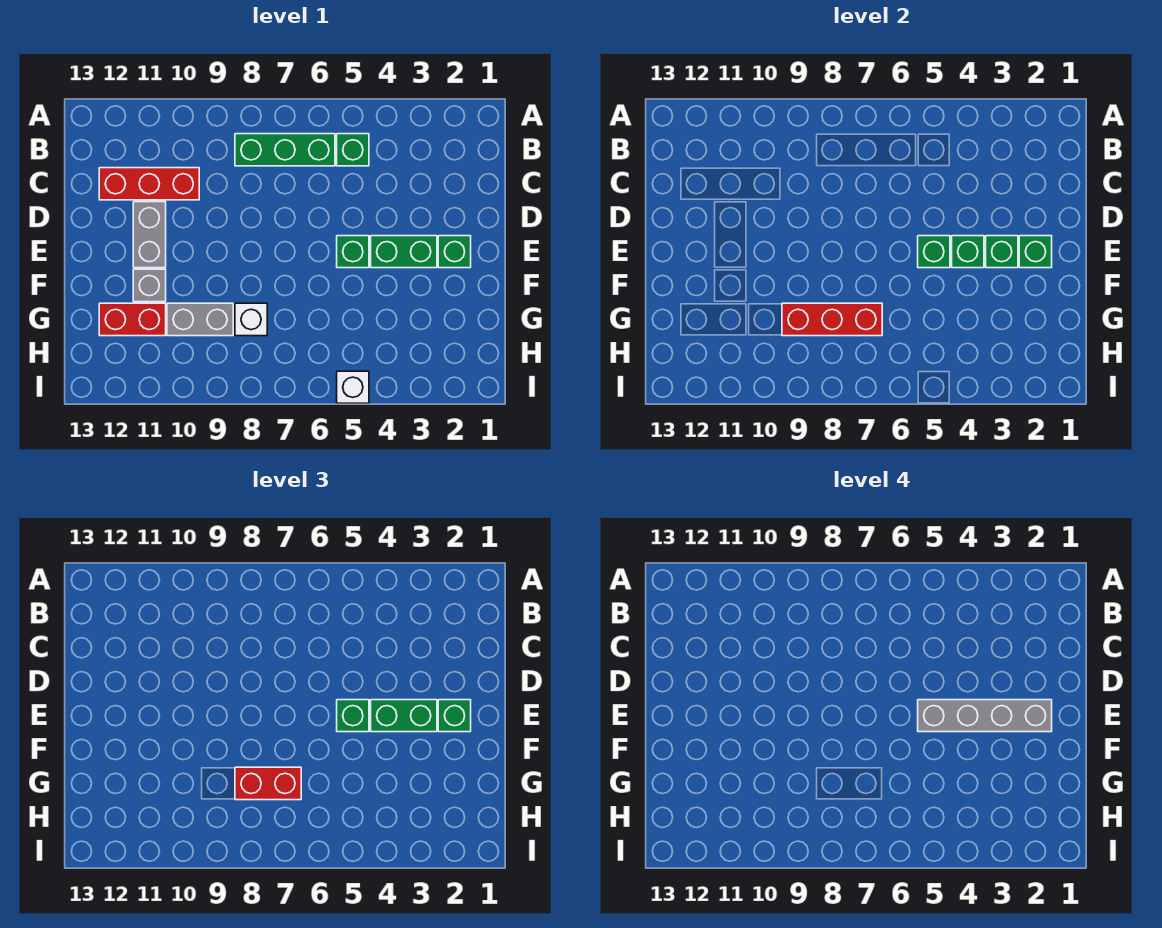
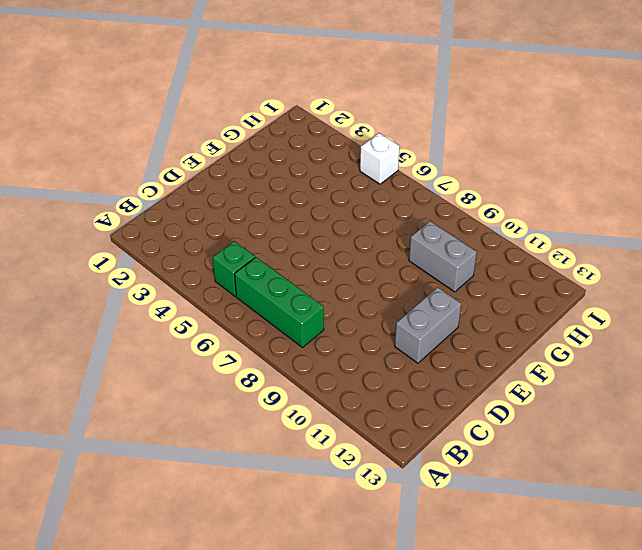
none -> red 1x3 brick [99,168,199,200]
none -> green 1x1 brick [438,236,471,268]
none -> green 1x2 brick [371,236,437,268]

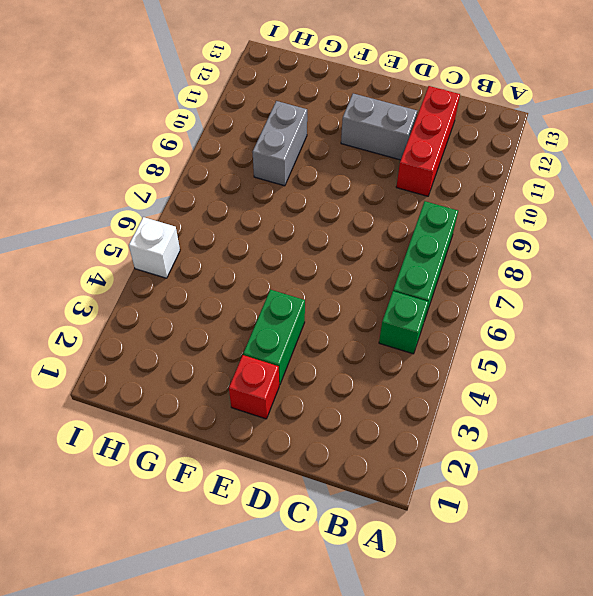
red 1x1 brick [229,355,279,419] -> green 1x1 brick [438,236,471,268]
none -> green 1x1 brick [337,236,369,268]
none -> grey 1x1 brick [133,269,166,302]
none -> white 1x1 brick [235,303,267,336]

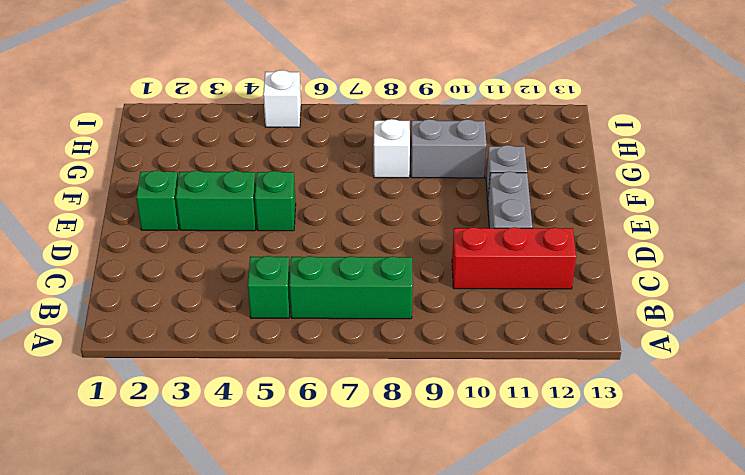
none -> red 1x2 brick [99,303,166,336]
none -> green 1x1 brick [1019,236,1052,268]
none -> green 1x1 brick [986,236,1018,268]

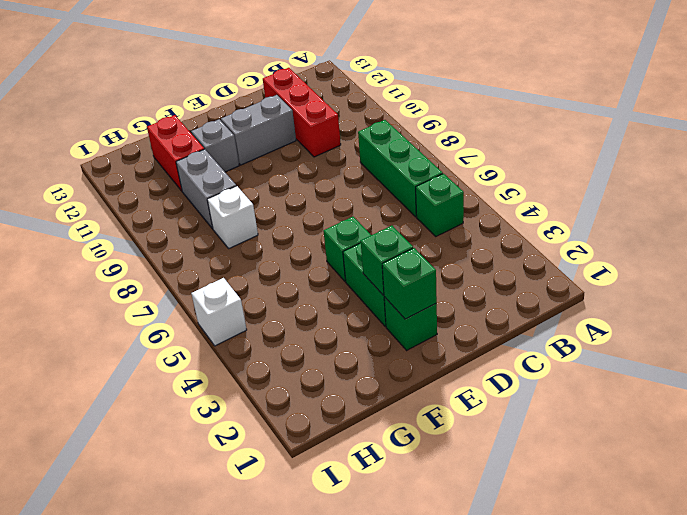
none -> green 1x1 brick [952,236,984,268]
none -> green 1x1 brick [918,236,950,268]
none -> red 1x3 brick [782,303,882,336]

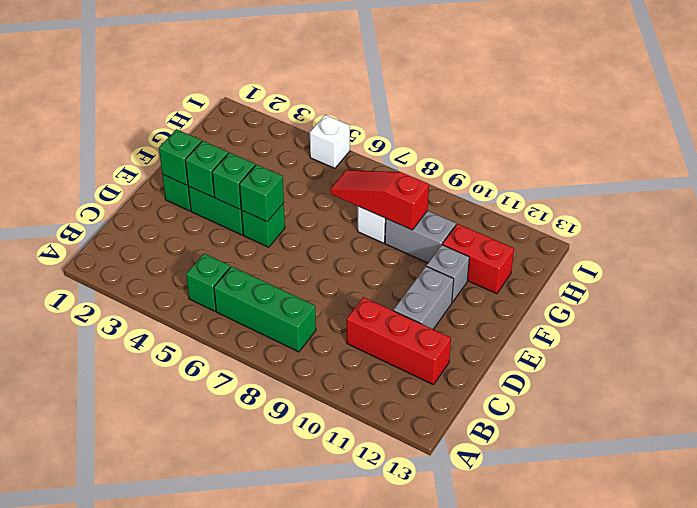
red 1x3 slope [330,170,429,230] -> red 1x3 brick [782,303,882,336]
none -> green 1x1 brick [438,700,471,732]
none -> green 1x2 brick [371,700,437,732]
none -> green 1x1 brick [337,700,369,732]

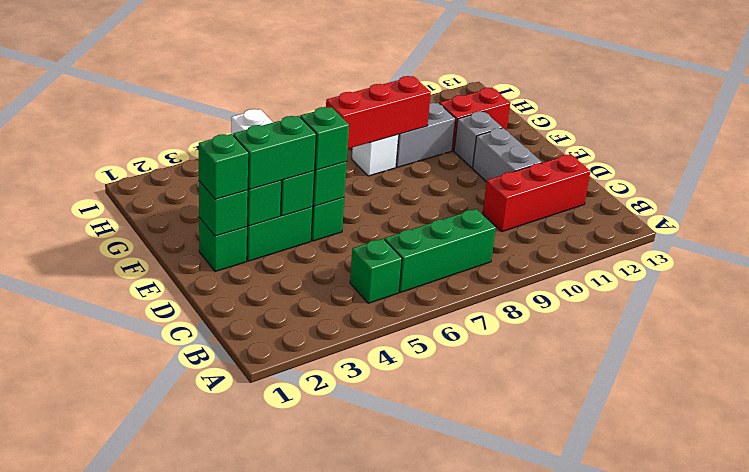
none -> red 1x2 brick [235,767,301,800]
none -> grey 1x4 brick [918,700,1052,732]

